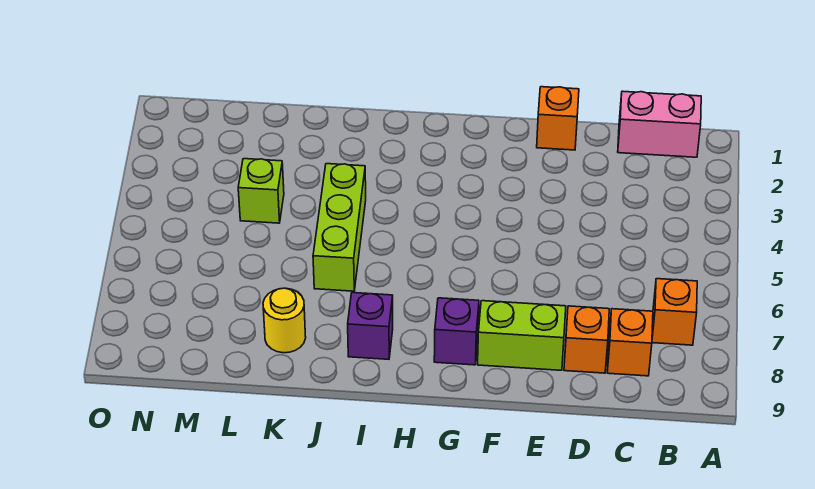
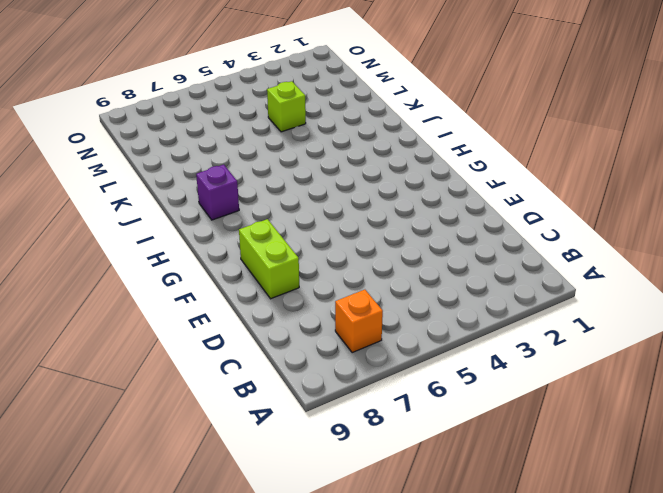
none -> pink 1x2 brick [618,91,701,157]
none -> orange 1x1 brick [607,309,653,376]

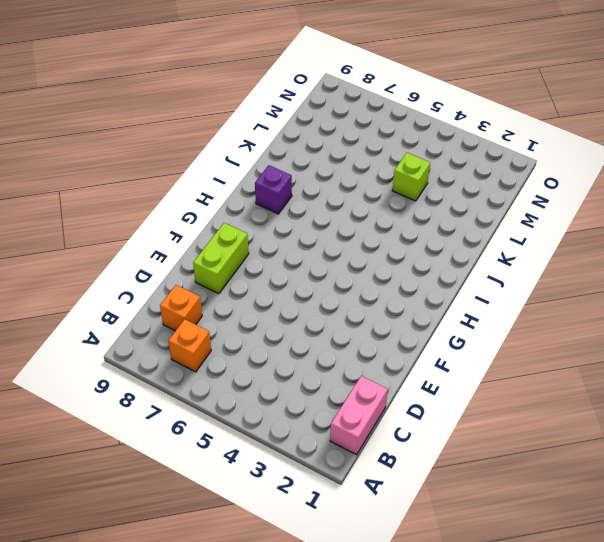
none -> orange 1x1 brick [564,306,609,373]
none -> orange 1x1 brick [537,87,579,150]

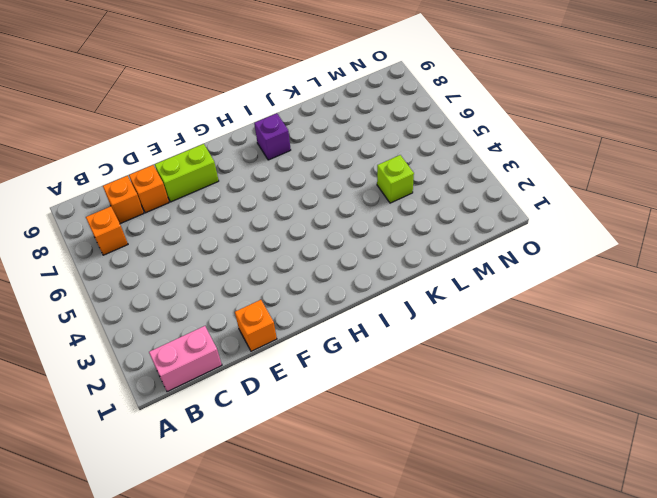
none -> purple 1x1 brick [434,298,479,365]
none -> lime 1x3 brick [313,164,366,291]

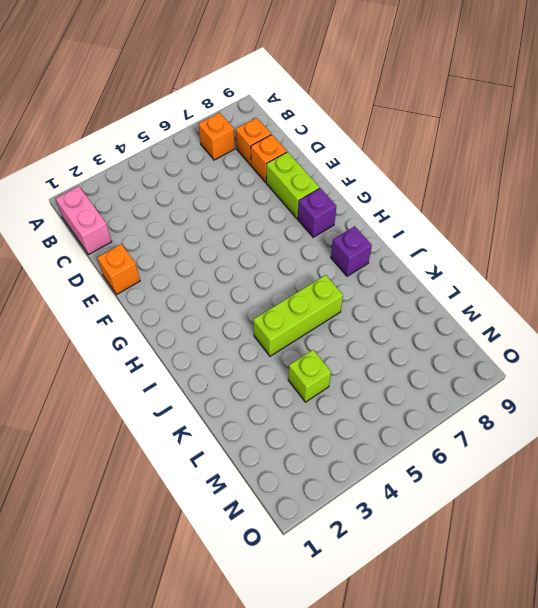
none -> yellow 1x1 round brick [263,288,306,353]

